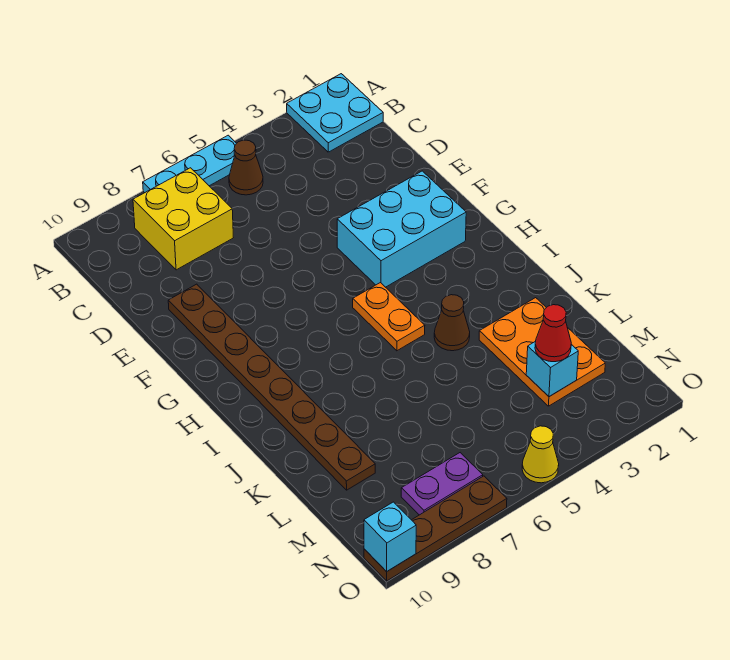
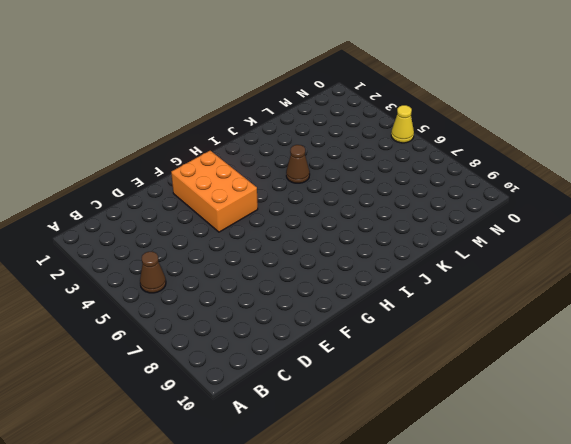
orange 2x3 brick [171,151,258,232] -> cyan 2x3 brick [337,171,466,287]
none -> cyan 2x2 plate [287,74,383,152]
none -> cyan 1x3 plate [143,135,237,193]
none -> yellow 2x2 brick [133,168,233,270]

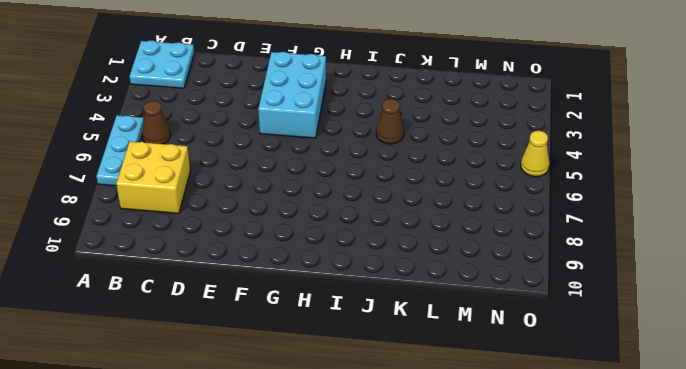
none -> brown 1x8 plate [168,284,375,490]
none -> orange 1x2 plate [353,283,425,351]
none -> orange 2x3 plate [479,298,605,406]

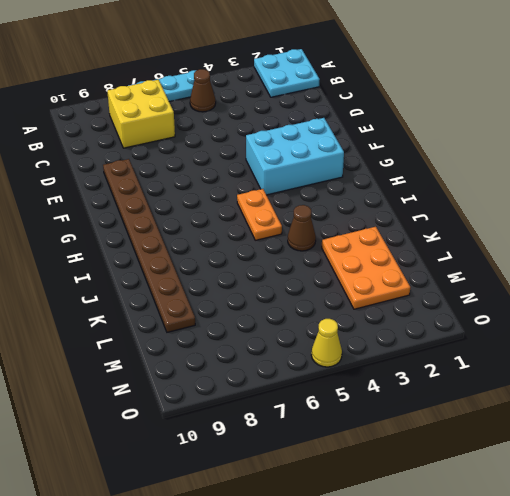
none -> purple 1x2 plate [401,453,483,515]
none -> brown 1x4 plate [364,476,507,581]
none -> cyan 1x1 brick [526,341,578,397]

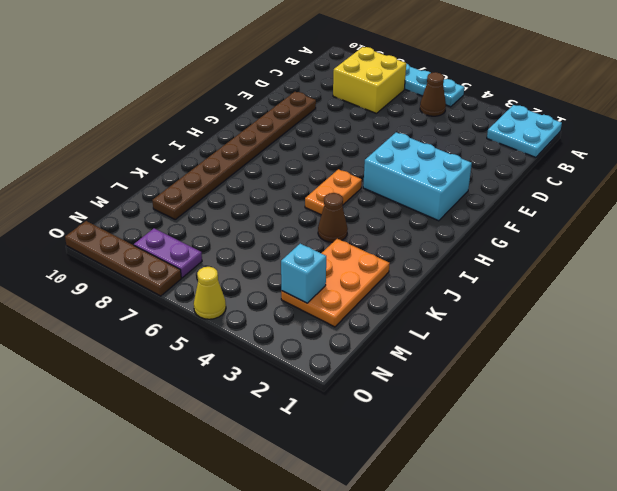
none -> cyan 1x1 brick [364,502,416,572]
none -> red 1x1 cone [535,305,571,362]

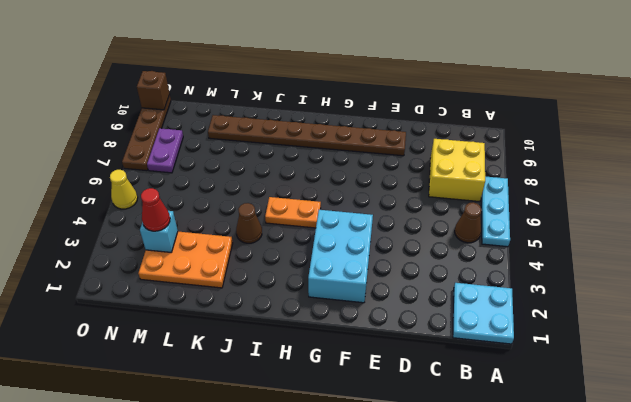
brown 1x1 brick [137,71,170,110] -> cyan 1x1 brick [364,502,416,572]

